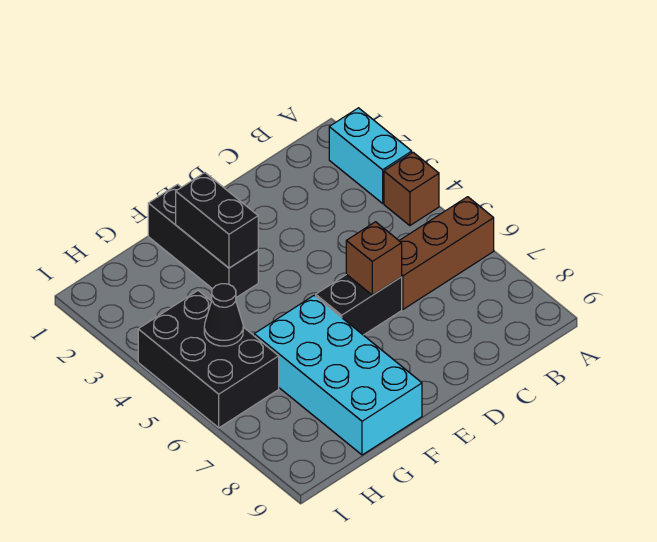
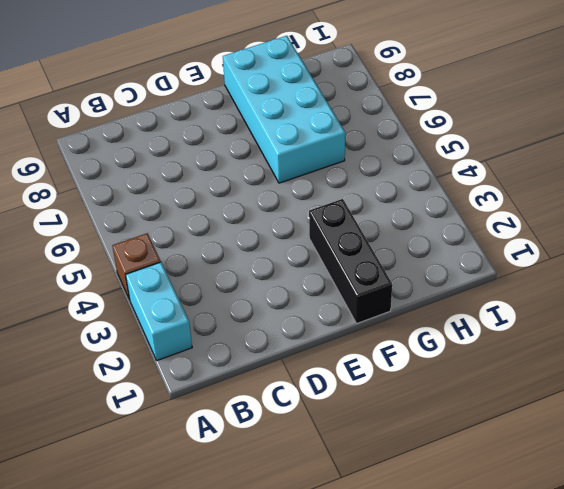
none -> brown 1x3 brick [399,197,494,309]
none -> black 1x2 brick [316,274,402,335]

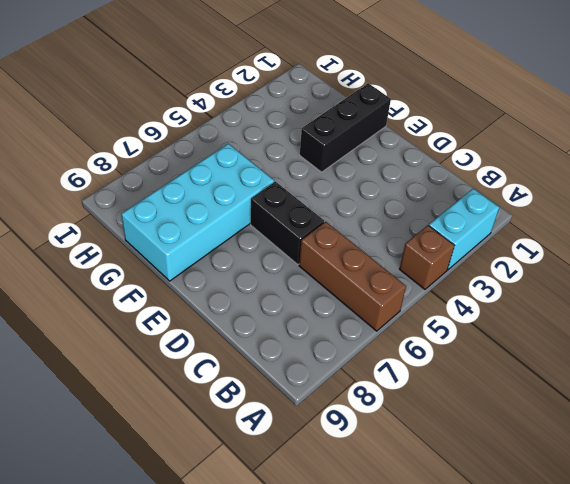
none -> black 2x3 brick [138,291,279,428]
none -> brown 1x1 brick [346,222,402,295]

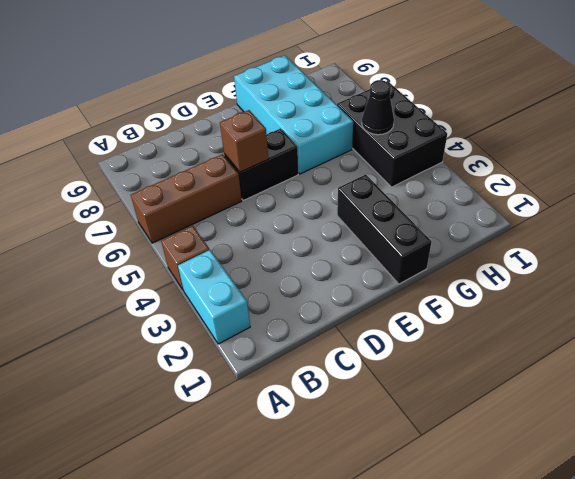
none -> black 1x2 brick [176,173,258,268]

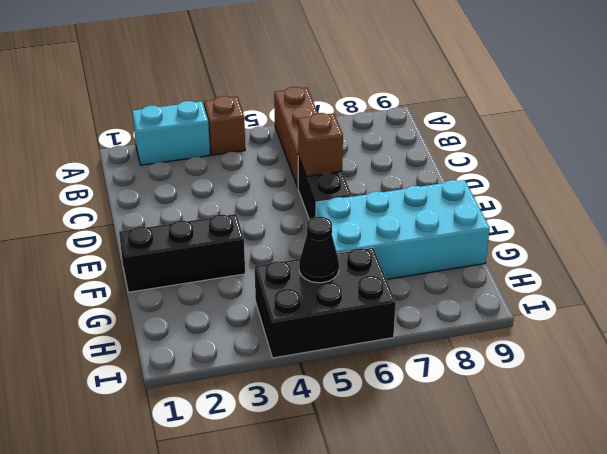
none -> black 1x2 brick [176,173,258,268]

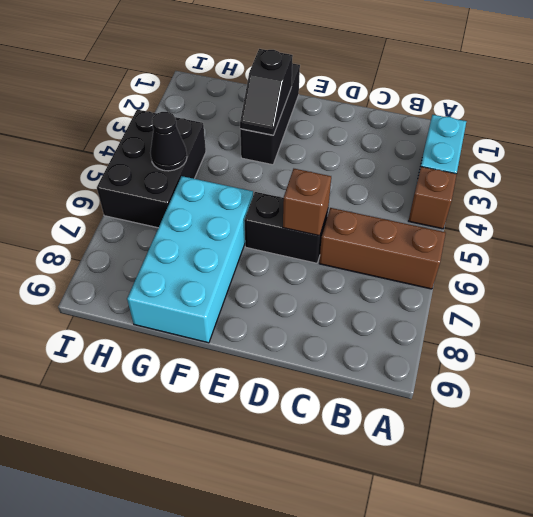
black 1x2 slope [240,49,293,135] -> black 1x2 brick [176,173,258,268]

